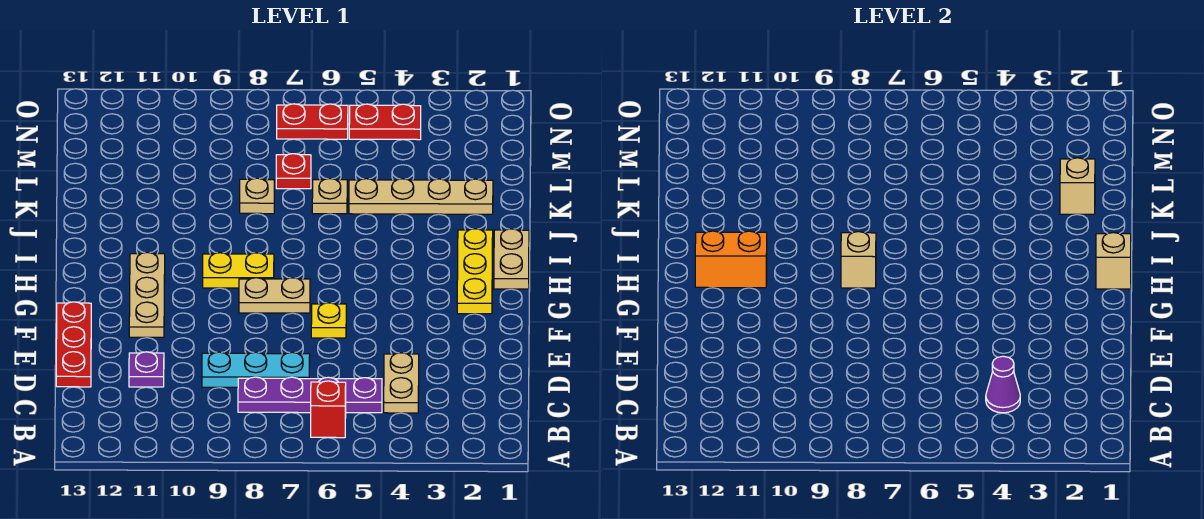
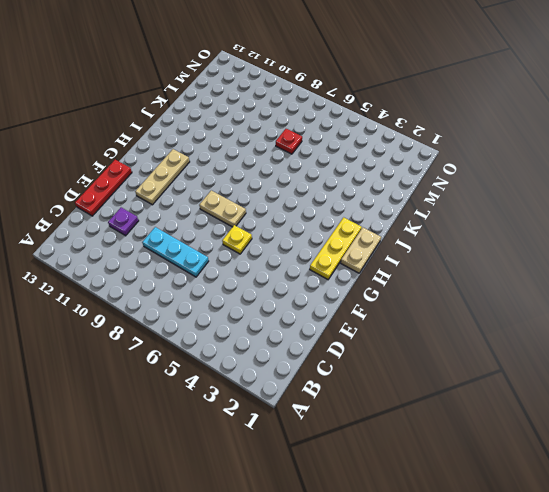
none -> red 1x1 brick [311,381,346,438]
none -> tan 1x2 plate [384,353,419,413]
none -> purple 1x4 plate [238,377,382,413]

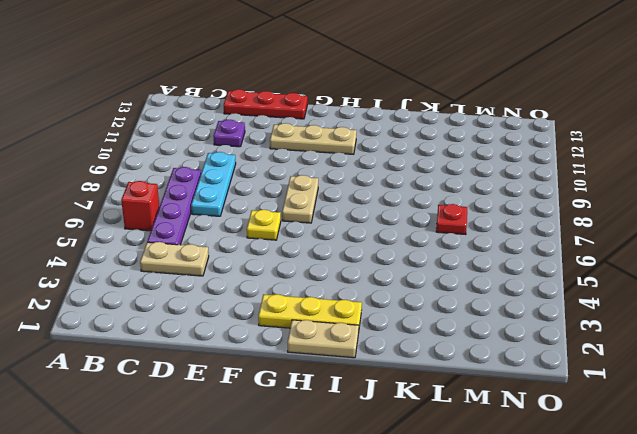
none -> yellow 1x2 plate [203,253,274,288]
none -> tan 1x4 plate [349,179,493,214]
none -> tan 1x1 plate [312,179,347,214]

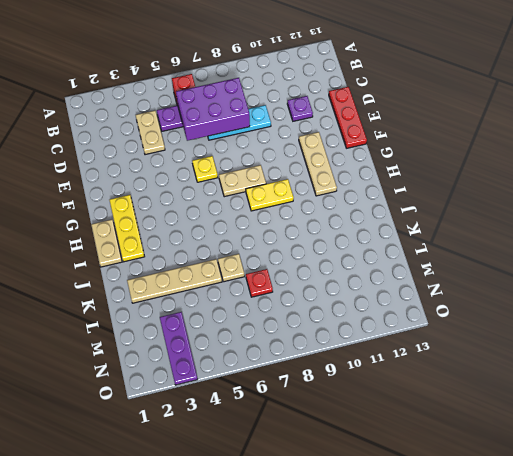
purple 2x3 brick [176,78,250,141] -> none
purple 1x3 plate [160,312,198,385] -> none
none -> tan 1x1 plate [240,178,274,214]
none -> red 1x2 plate [349,104,421,140]
none -> red 1x2 plate [277,104,348,139]

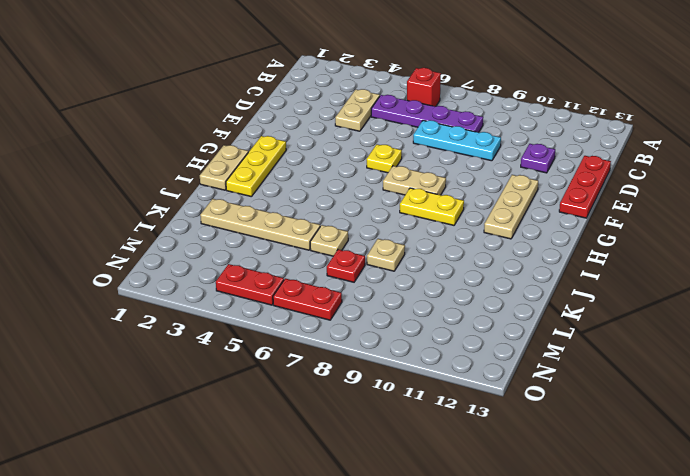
none -> purple 1x1 cone [986,356,1020,413]
none -> tan 1x1 brick [1096,233,1131,289]
none -> tan 1x1 brick [841,232,876,288]

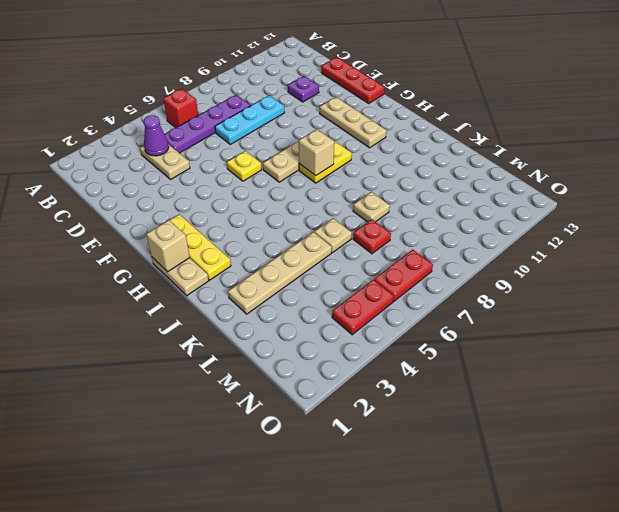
none -> orange 1x2 brick [695,231,767,288]
none -> tan 1x1 brick [1060,158,1095,214]

